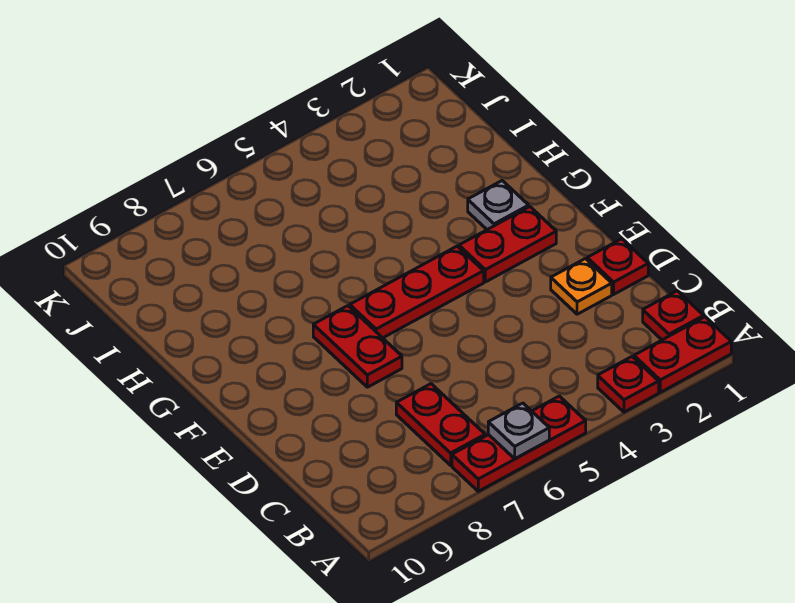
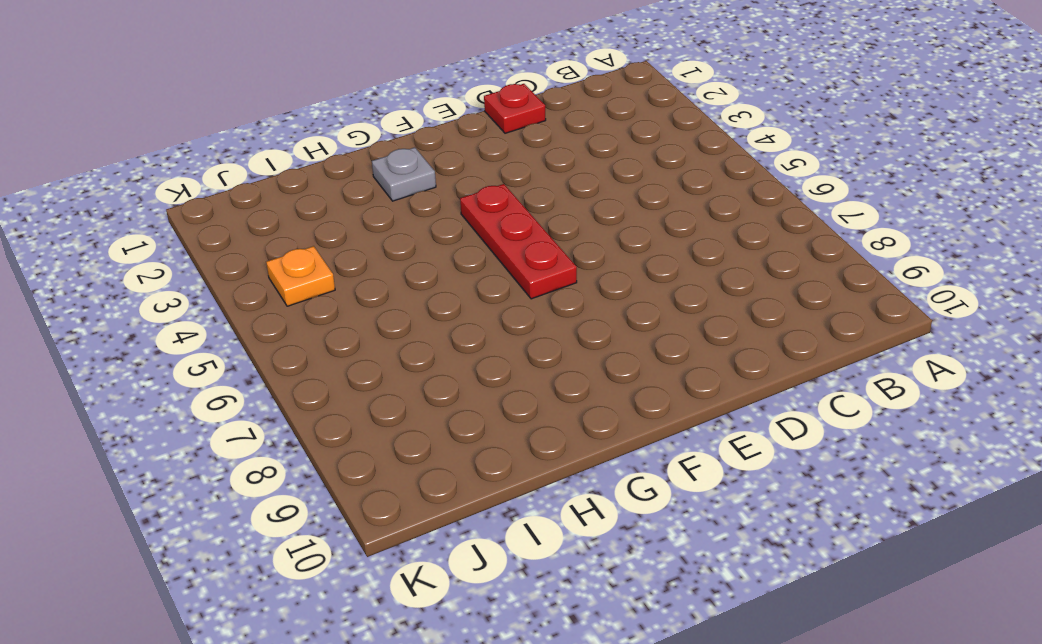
orange 1x1 plate [266,246,335,306] -> orange 1x1 plate moved to [551,259,612,314]
none -> red 1x2 plate [634,317,731,392]
none -> red 1x1 plate [598,357,659,412]
none -> red 1x3 plate [452,396,586,491]

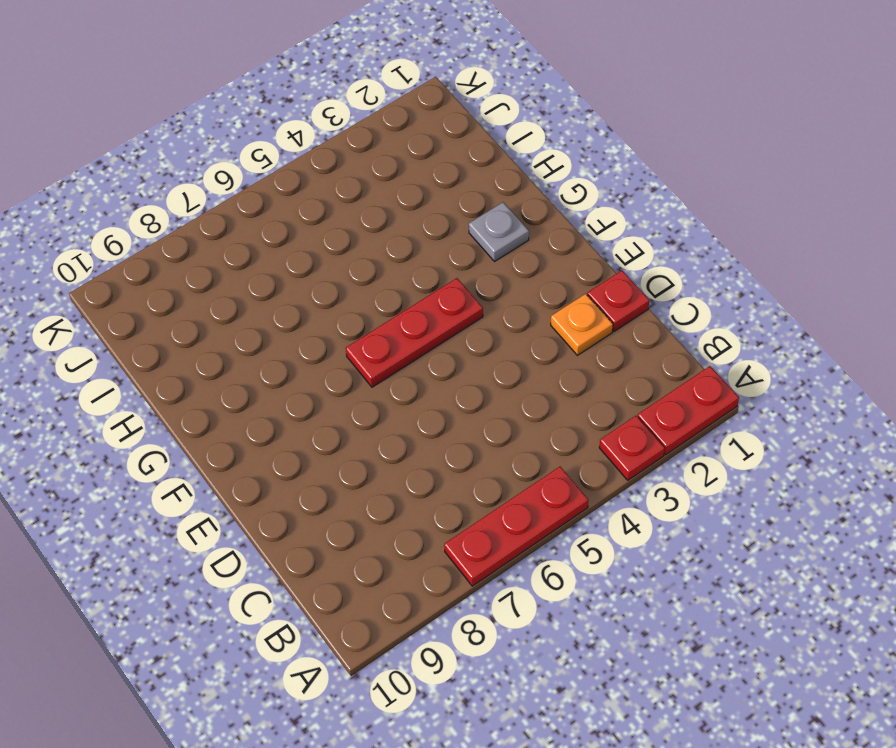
none -> red 1x1 plate [643,291,704,340]
none -> red 1x2 plate [396,384,485,465]
none -> red 1x2 plate [313,306,402,387]

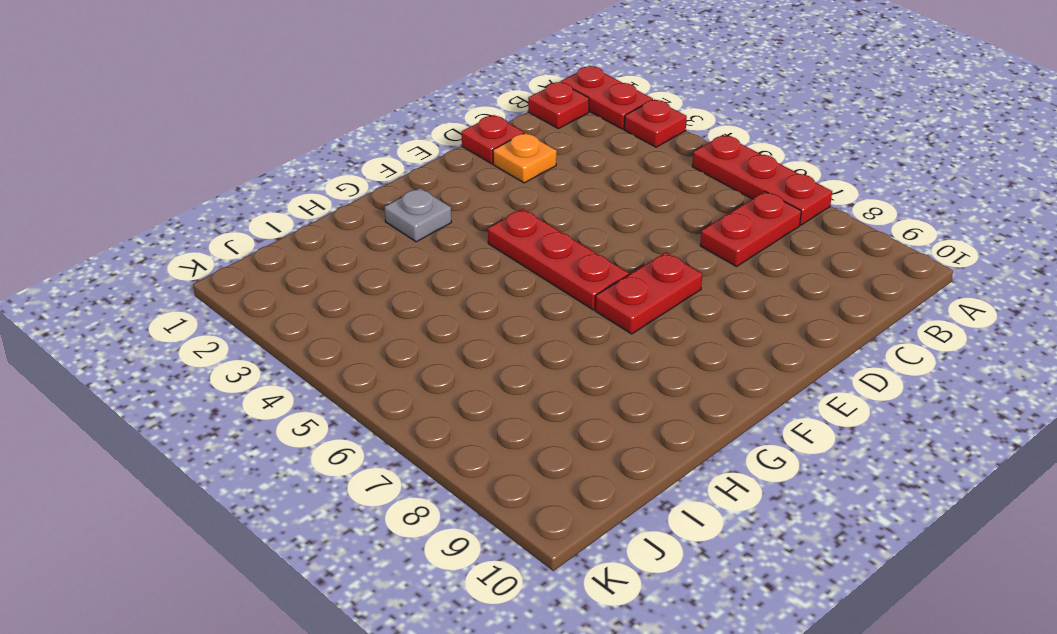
none -> red 1x2 plate [459,207,556,282]
none -> grey 1x1 plate [488,403,549,459]

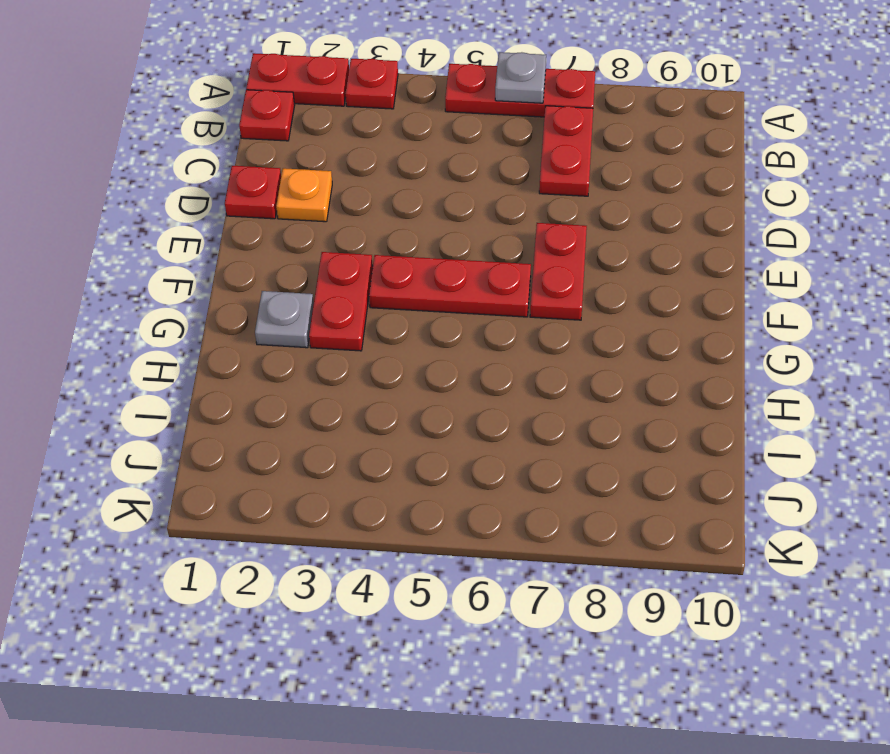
red 1x2 plate [309,252,373,351] -> red 1x2 plate turned to [459,207,556,282]

